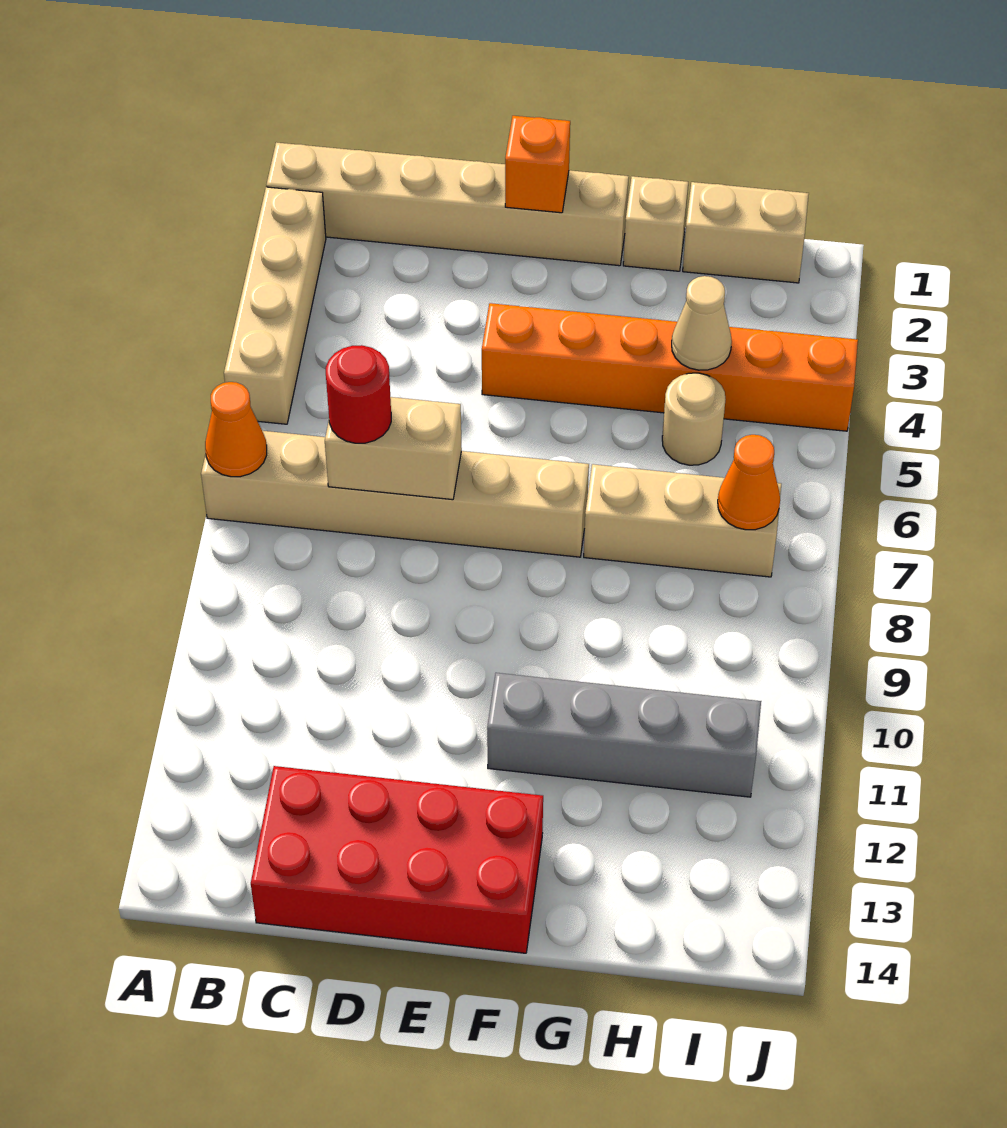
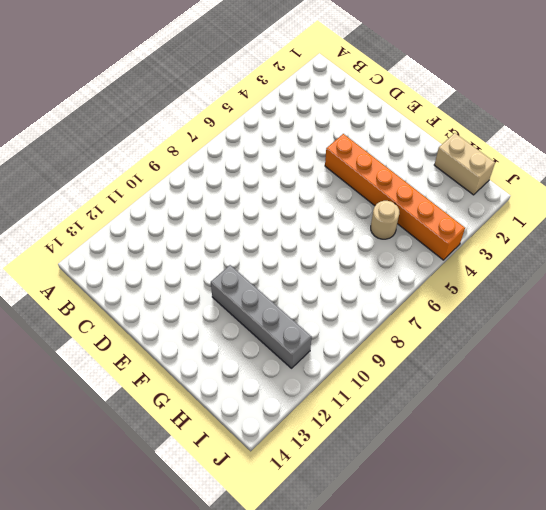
none -> tan 1x6 brick [266,142,629,266]
none -> tan 1x4 brick [224,187,326,424]
none -> tan 1x6 brick [201,431,589,557]

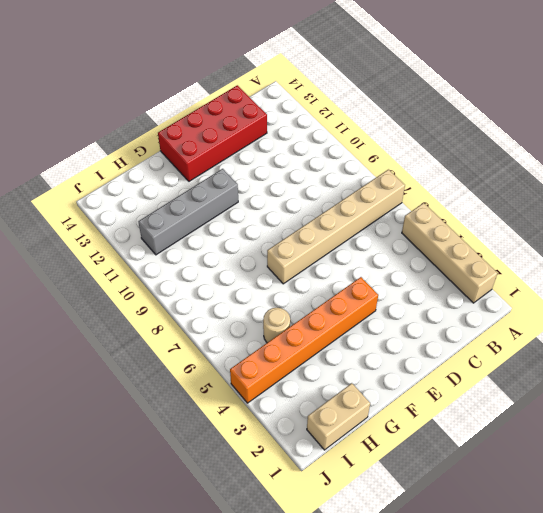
none -> tan 1x6 brick [266,142,629,266]
none -> tan 1x1 brick [623,176,688,271]
none -> tan 1x3 brick [584,464,781,577]

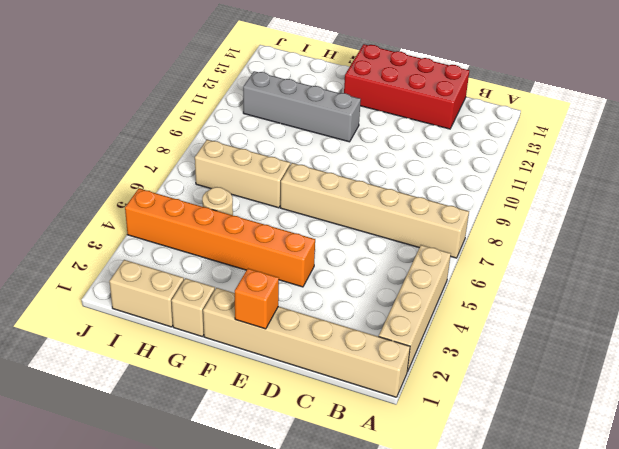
none -> orange 1x1 cone [205,382,267,477]
none -> tan 1x2 brick [325,397,462,500]
none -> tan 1x1 cone [672,276,732,370]

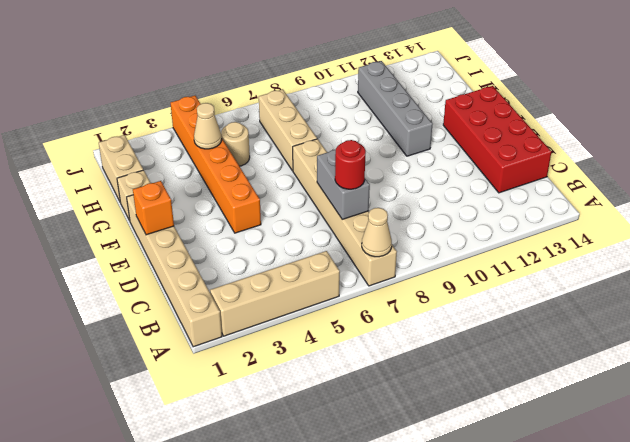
tan 1x1 cone [362,208,392,257] -> orange 1x1 cone [205,382,267,477]
grey 1x2 brick [317,150,370,219] -> tan 1x2 brick [325,397,462,500]
none -> orange 1x1 cone [718,435,780,530]

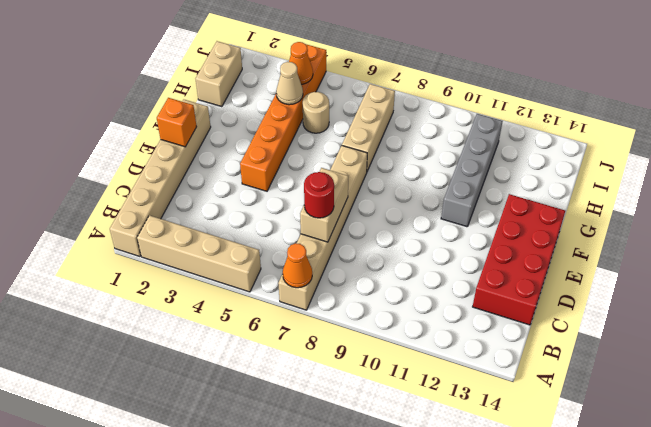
orange 1x1 cone [289,42,313,84] -> orange 1x1 cone moved to [718,435,780,530]
none -> tan 1x1 brick [623,176,688,271]

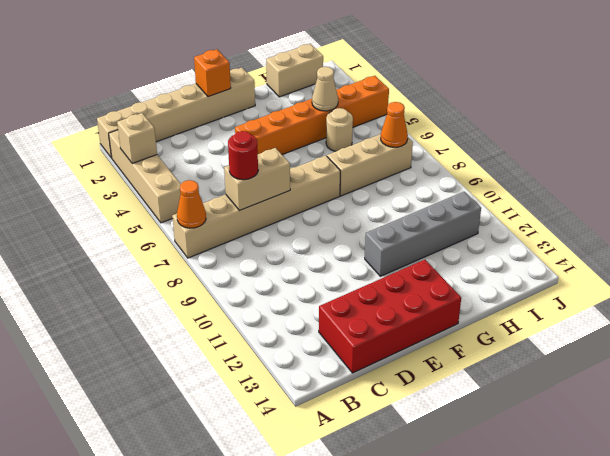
tan 1x1 brick [117,113,157,163] -> tan 1x1 brick moved to [623,176,688,271]

